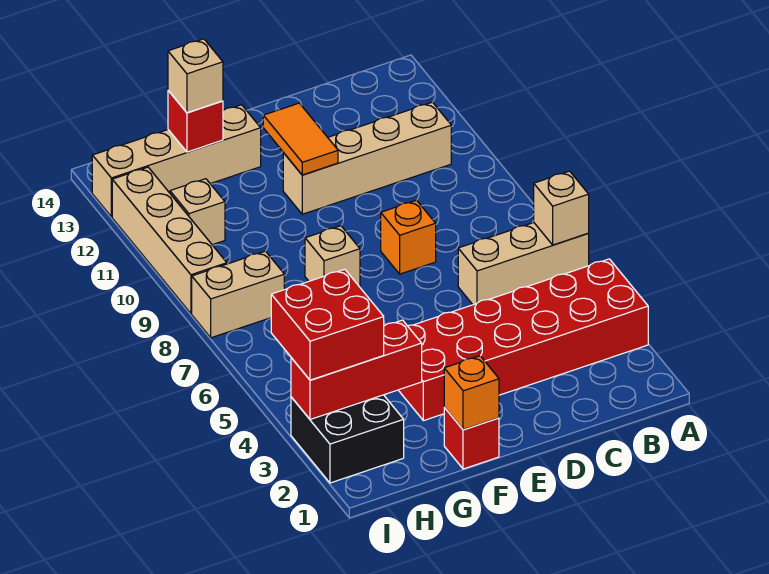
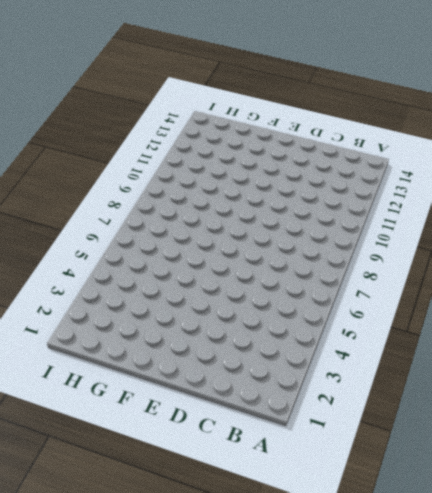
none -> red 2x6 brick [399,259,648,421]
none -> tan 1x3 brick [458,223,589,305]
none -> tan 1x4 brick [283,102,451,214]

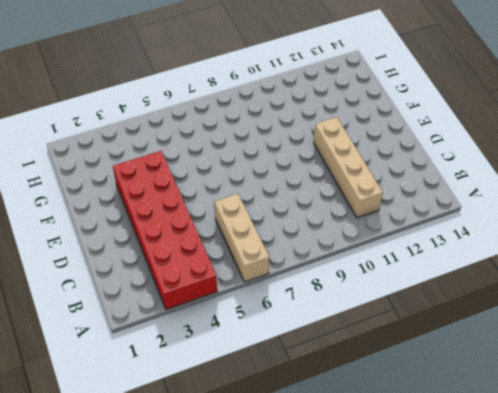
none -> orange 1x1 brick [381,200,436,274]
none -> red 1x1 brick [444,407,499,469]
none -> tan 1x1 brick [305,226,360,287]

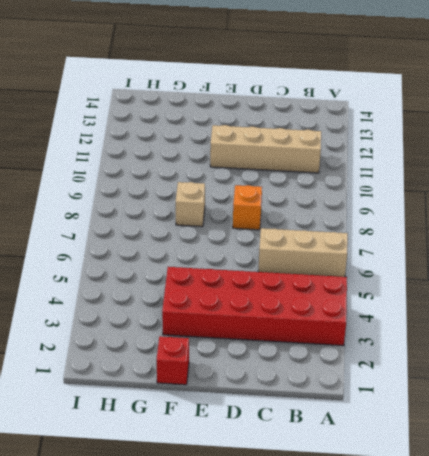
none -> tan 1x4 brick [92,105,261,217]
none -> black 2x2 brick [291,395,404,483]
none -> tan 1x2 brick [192,251,284,338]

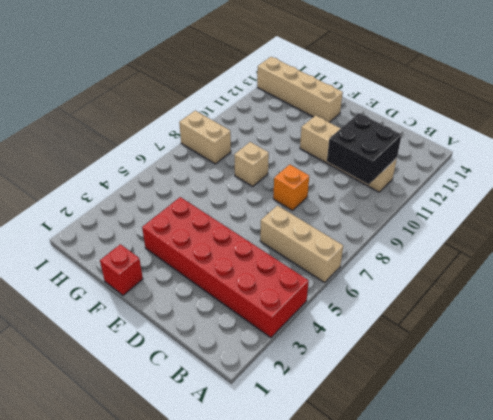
black 2x2 brick [327,113,402,185] -> black 2x2 brick moved to [291,395,404,483]
none -> tan 1x1 brick [170,179,225,245]
none -> tan 1x4 brick [112,167,227,314]
none -> tan 1x1 brick [534,171,589,245]

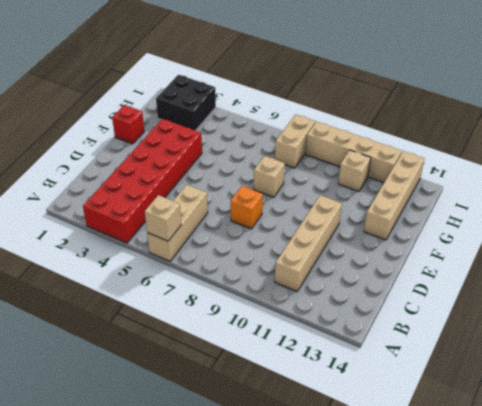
none -> orange 1x2 tile [263,103,338,175]
none -> orange 1x1 brick [444,356,499,430]
none -> red 1x3 brick [291,320,422,419]

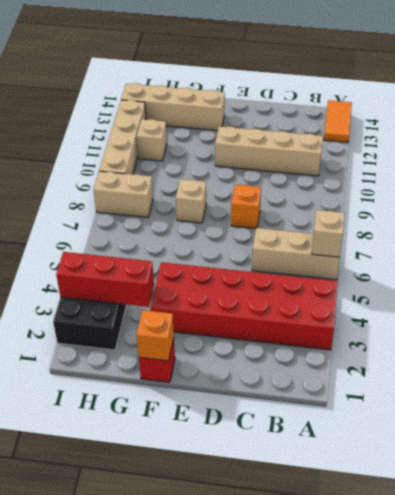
orange 1x2 tile [324,100,352,143] -> orange 1x2 tile moved to [263,103,338,175]
none -> red 1x1 brick [168,91,223,152]
none -> tan 1x1 brick [168,39,223,113]
none -> red 2x2 brick [271,269,384,380]

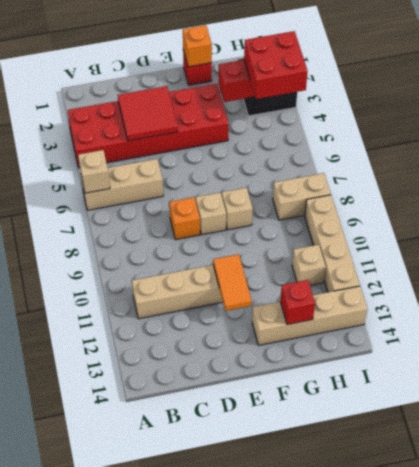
red 2x2 tile [118,86,178,141] -> none
tan 1x1 brick [196,192,226,235] -> tan 1x1 brick moved to [168,39,223,113]

